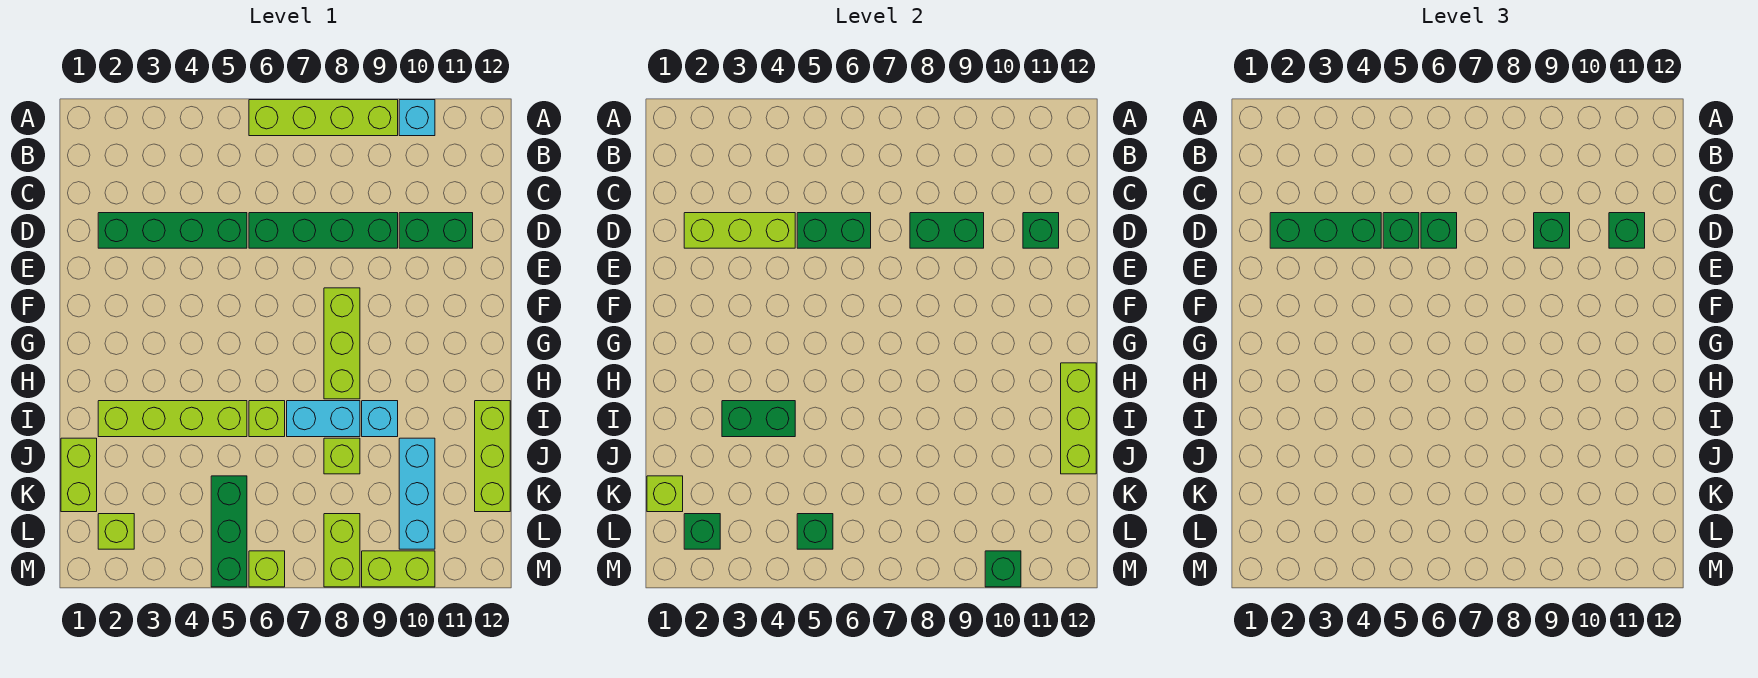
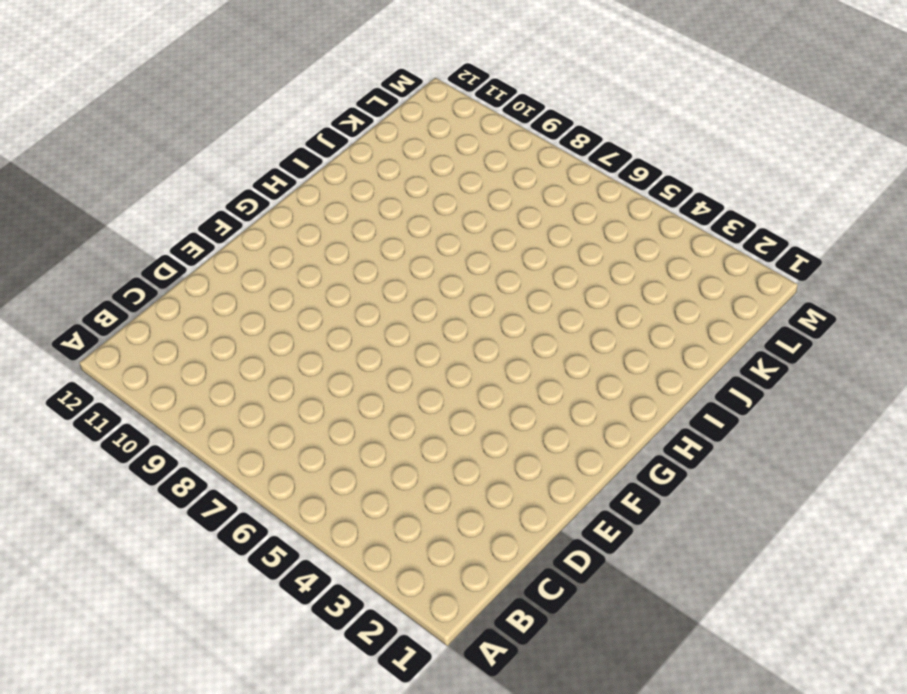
none -> lime 1x4 brick [249,100,398,136]
none -> cyan 1x1 brick [399,100,435,136]
none -> green 1x4 brick [98,213,247,248]
none -> green 1x4 brick [249,213,398,248]

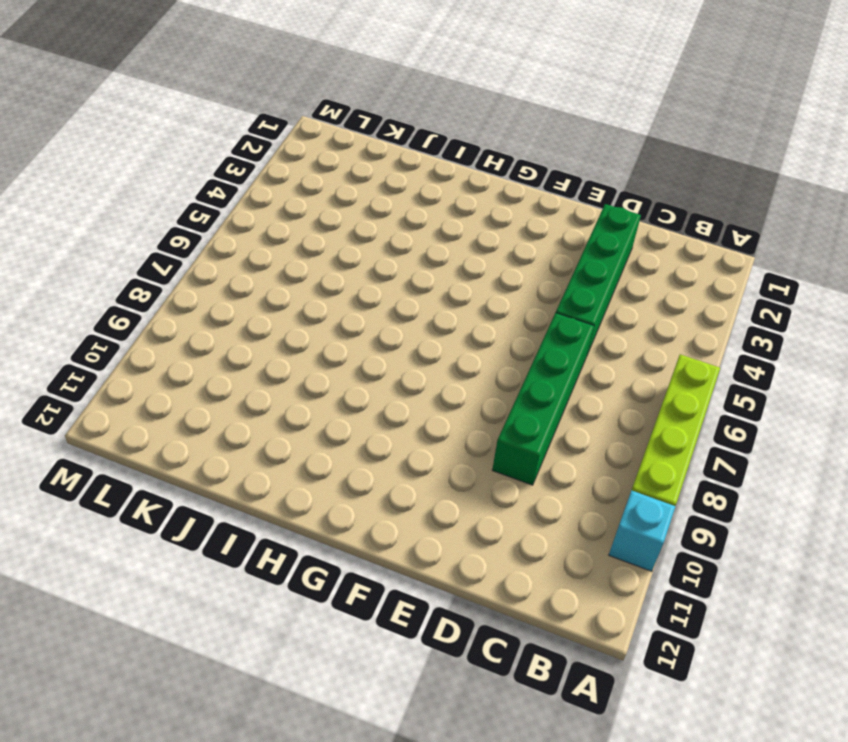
none -> green 1x2 brick [399,213,473,248]
none -> lime 1x3 brick [324,288,360,399]
none -> lime 1x4 brick [98,401,247,437]
none -> lime 1x1 brick [249,401,285,437]

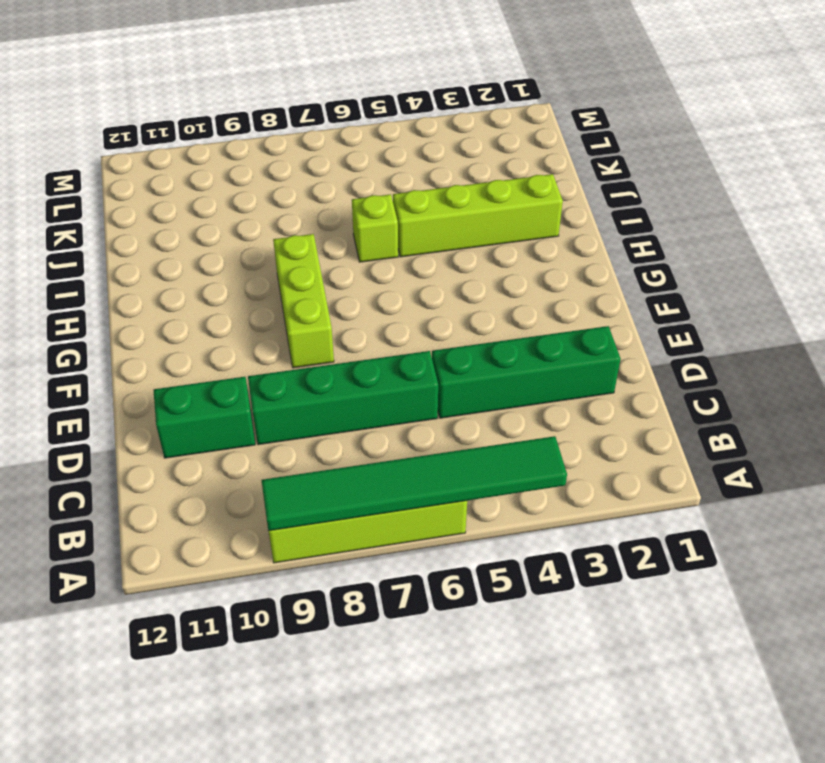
green 1x6 tile [261,436,567,531] -> none
none -> cyan 1x1 brick [399,100,435,136]
none -> cyan 1x2 brick [287,401,360,437]
none -> cyan 1x1 brick [362,401,398,437]
none -> lime 1x3 brick [475,401,510,512]

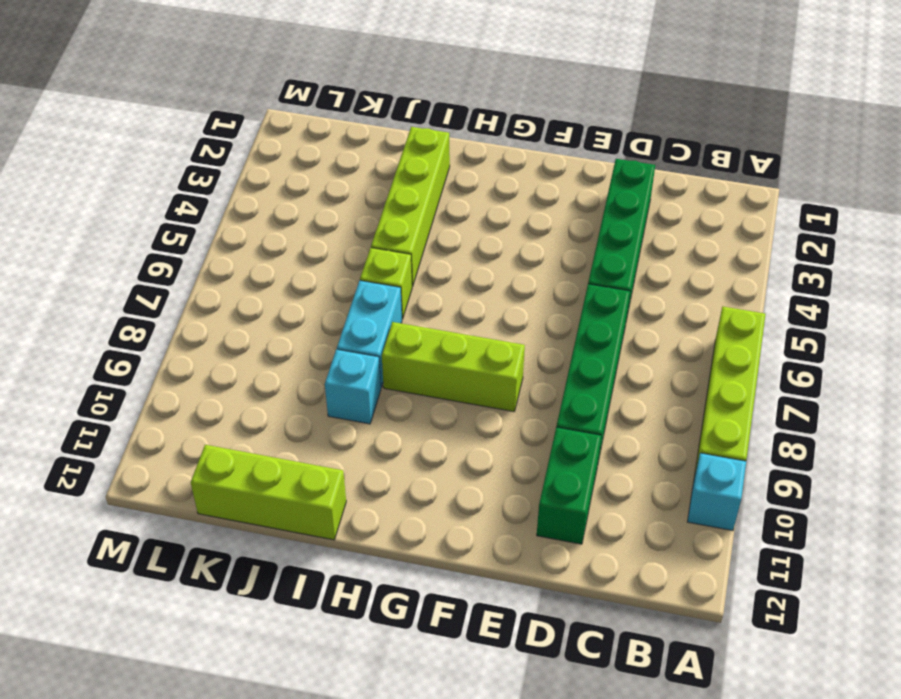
none -> lime 1x2 brick [61,438,97,512]
none -> lime 1x1 brick [324,438,360,474]
none -> cyan 1x3 brick [399,438,435,549]
none -> green 1x3 brick [211,476,247,587]

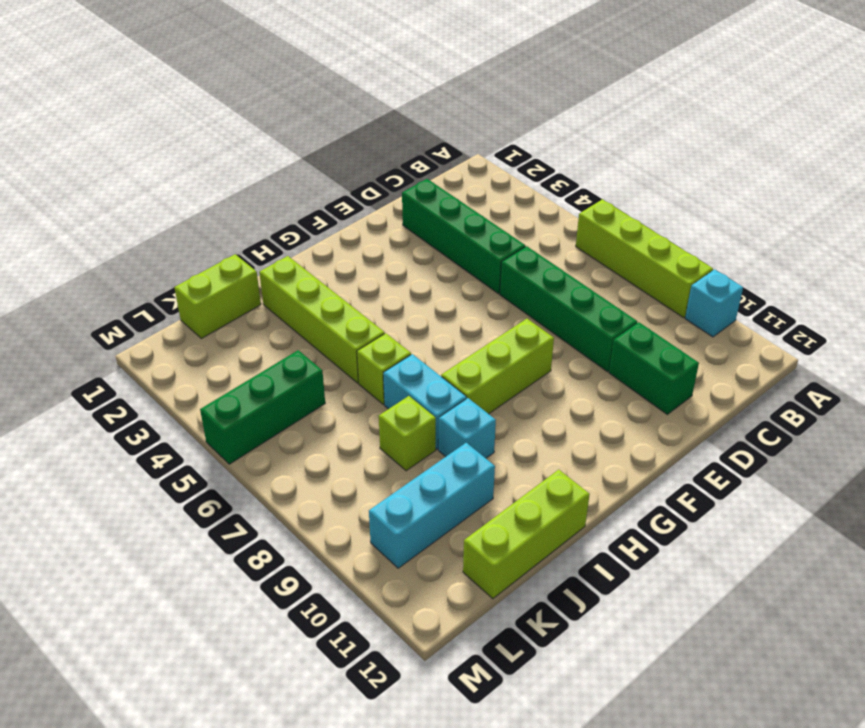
none -> lime 1x1 brick [98,514,134,549]
none -> lime 1x2 brick [324,514,360,587]
none -> lime 1x1 brick [249,551,285,587]
none -> lime 1x2 brick [362,551,435,587]

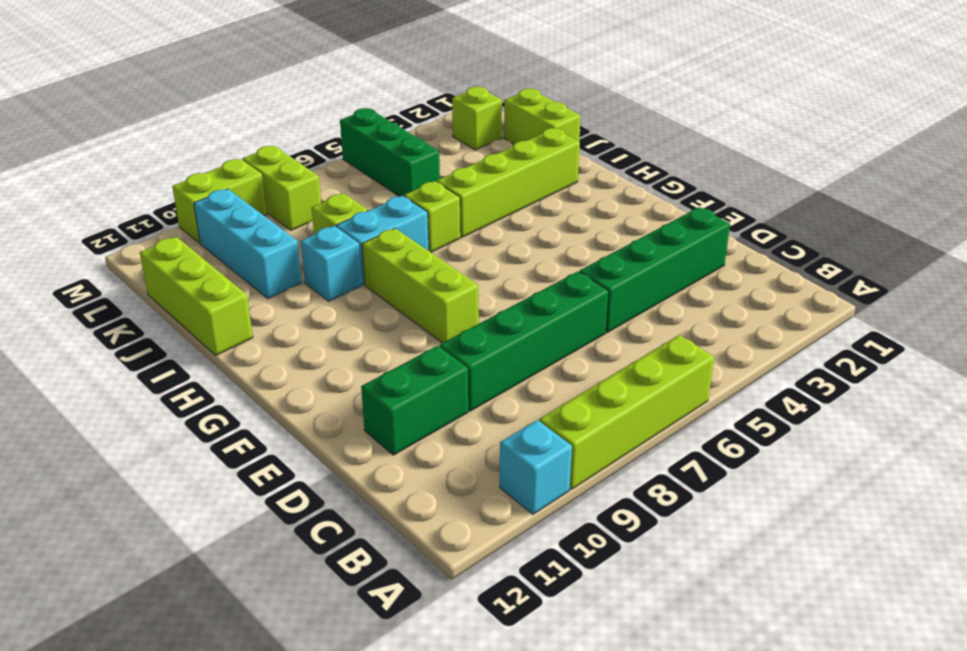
none -> lime 1x1 brick [249,551,285,587]
none -> lime 1x3 brick [684,213,795,248]
none -> green 1x2 brick [797,213,871,248]
none -> green 1x2 brick [910,213,984,248]

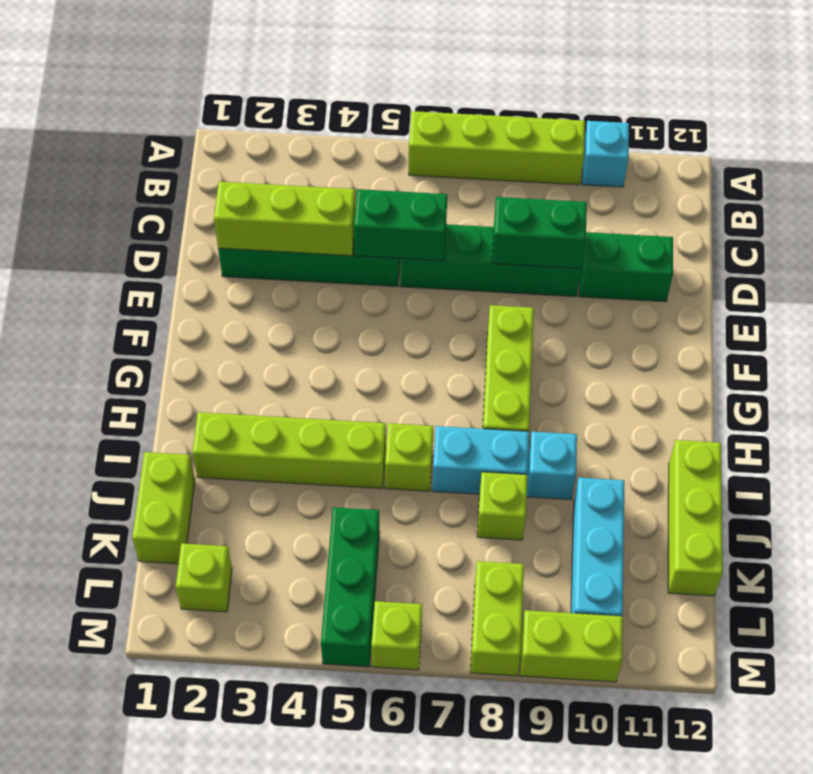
none -> green 1x1 brick [1023,213,1059,248]
none -> lime 1x3 brick [1061,363,1096,474]
none -> green 1x2 brick [722,401,795,437]
none -> lime 1x1 brick [647,476,683,512]

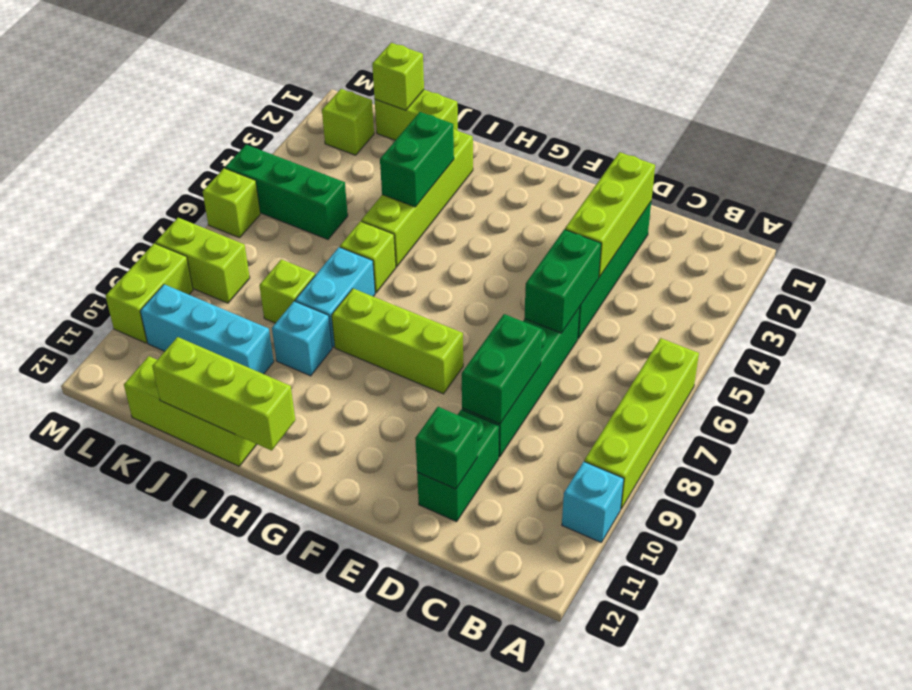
none -> green 1x1 brick [684,514,720,549]
none -> green 1x1 brick [797,514,833,549]
none -> green 1x1 brick [985,551,1021,587]
none -> green 1x3 brick [1270,213,1381,248]

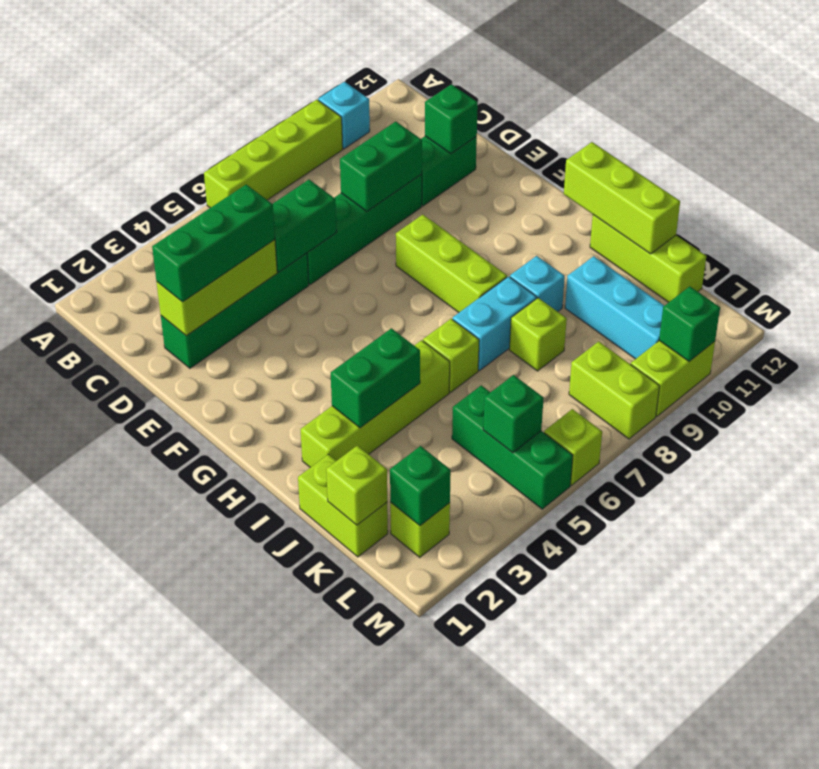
none -> green 1x1 brick [1383,213,1419,248]
none -> green 1x1 brick [1421,213,1457,248]
none -> green 1x1 brick [1534,213,1570,248]
none -> green 1x1 brick [1609,213,1645,248]

